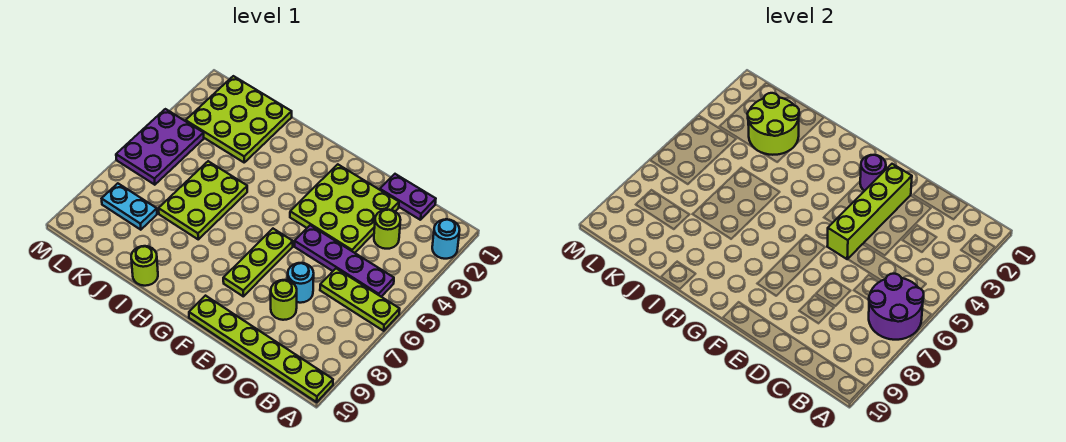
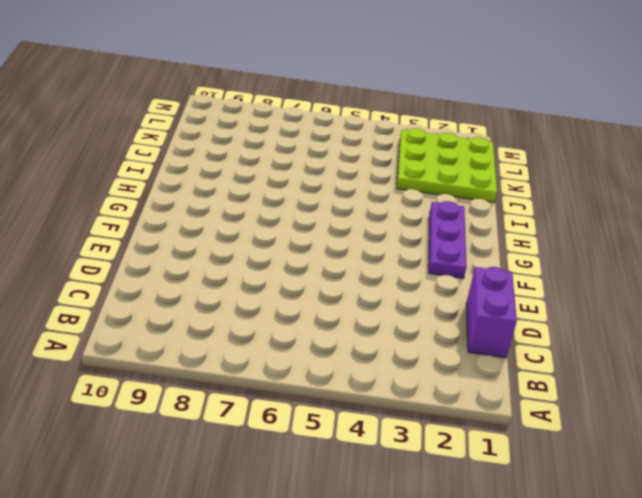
purple 1x2 brick [466,267,517,358] -> purple 1x2 plate [380,174,436,220]
purple 1x3 plate [429,201,467,278] -> lime 3x3 plate [290,164,399,253]
none -> cyan 1x1 round brick [432,219,460,259]
none -> lime 1x3 plate [320,269,400,331]
none -> lime 1x6 plate [189,296,333,402]

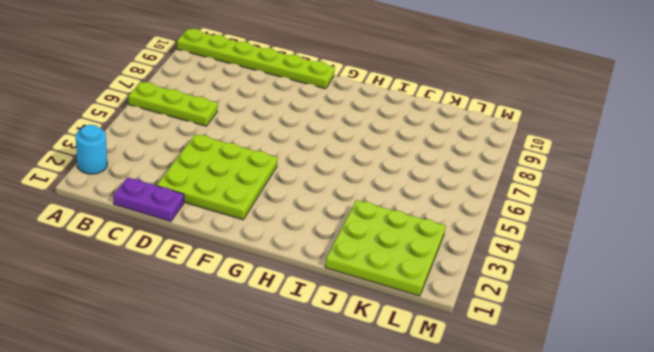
none -> purple 1x4 plate [294,225,394,297]
none -> lime 1x1 round brick [374,210,400,249]
none -> cyan 1x1 round brick [288,263,314,303]

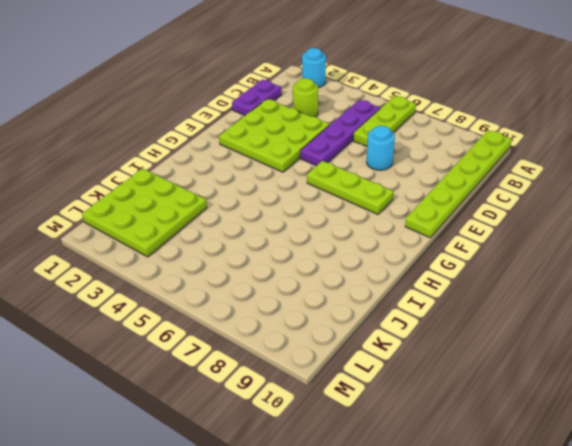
none -> lime 1x1 round brick [271,280,297,320]
none -> lime 2x3 plate [159,161,247,239]
none -> lime 1x1 round brick [131,246,158,286]

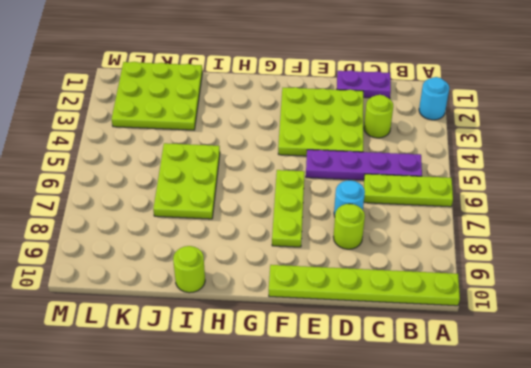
none -> cyan 1x2 plate [102,183,157,230]
none -> purple 2x3 plate [116,109,204,185]
none -> purple 2x2 round brick [869,274,924,340]

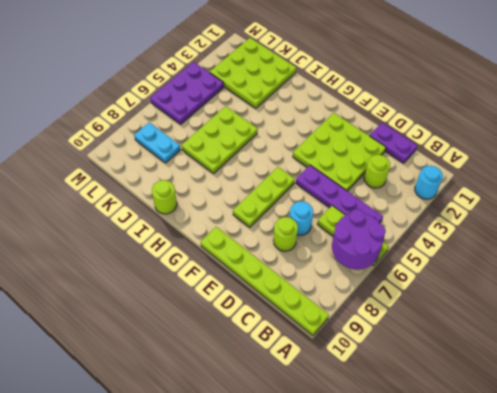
none -> lime 1x4 brick [827,164,912,259]
none -> purple 1x1 round brick [860,155,886,191]
none -> lime 2x2 round brick [747,93,799,155]

